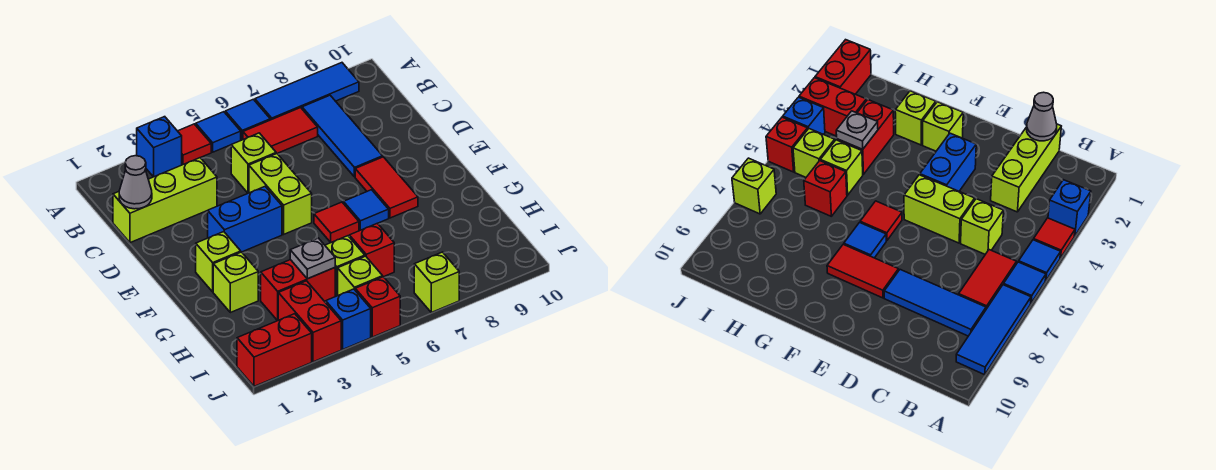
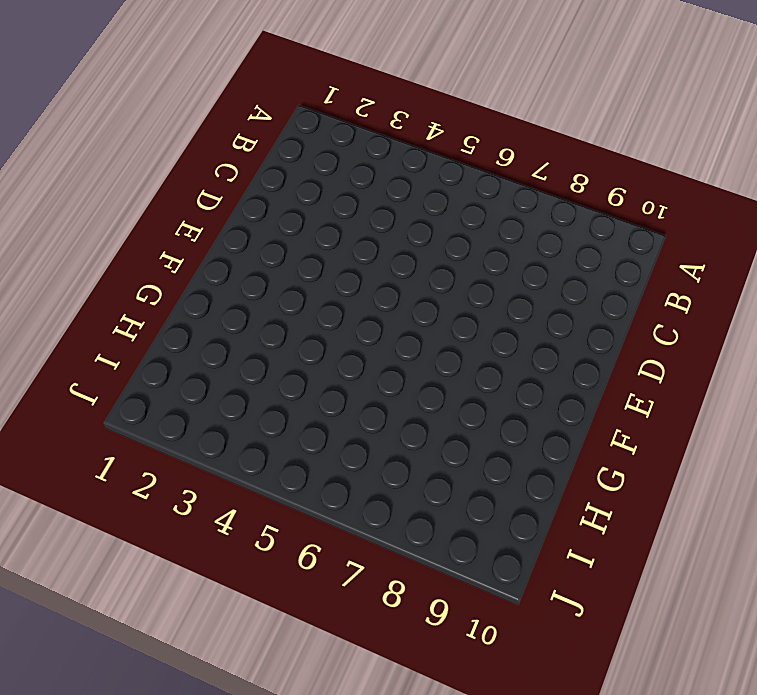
none -> blue 1x1 brick [137,117,182,177]
none -> red 1x1 tile [178,124,211,164]
none -> blue 1x1 tile [196,112,241,152]

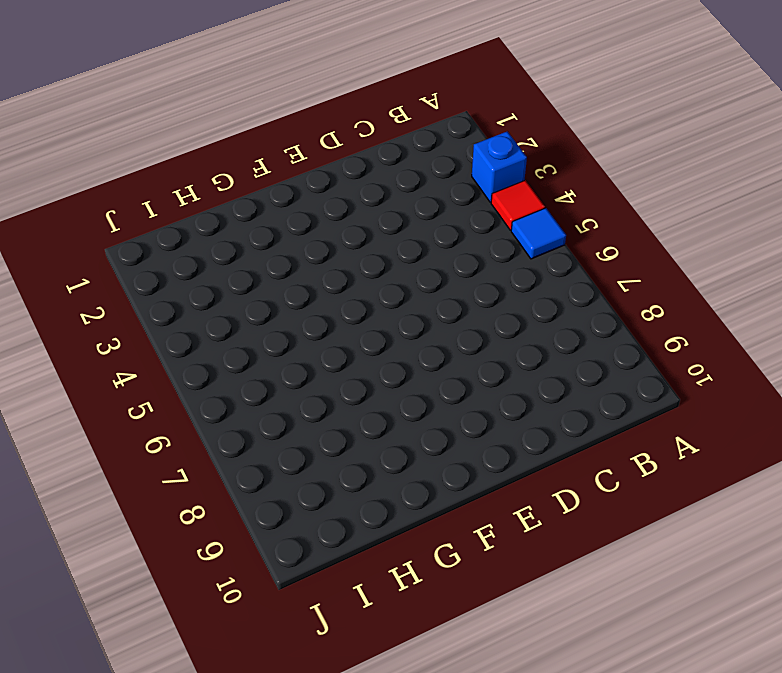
none -> blue 1x1 tile [225,99,270,140]
none -> blue 1x3 tile [255,63,359,120]
none -> red 1x2 tile [243,108,318,154]

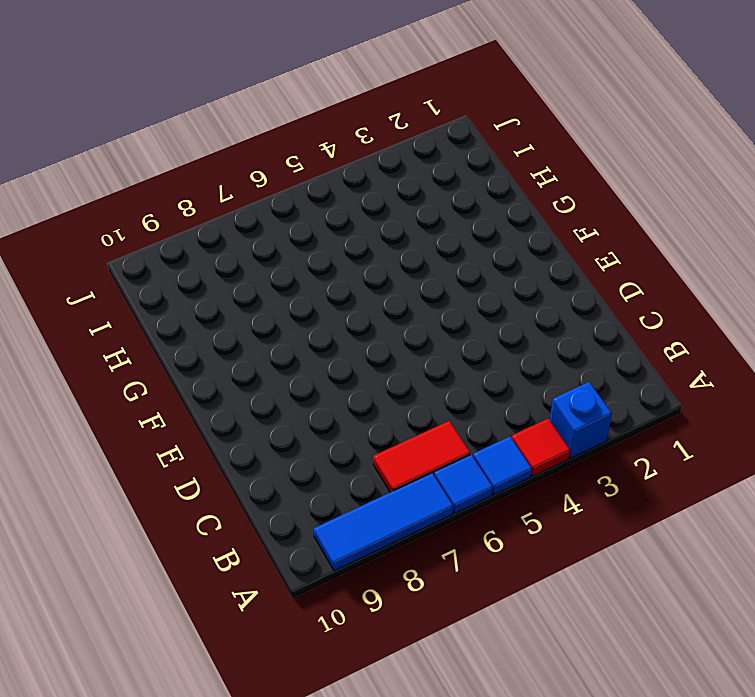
none -> blue 1x3 tile [302,95,383,177]
none -> lime 1x3 brick [113,158,217,243]
none -> lime 1x1 brick [231,133,276,193]

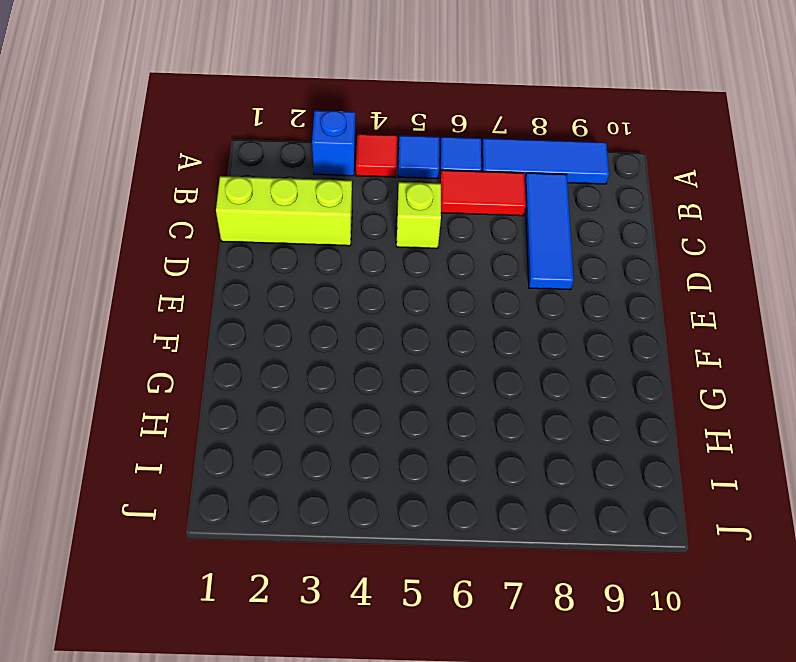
none -> lime 1x2 brick [249,154,312,234]
none -> blue 1x2 brick [208,187,282,252]
none -> red 1x2 tile [355,157,418,218]

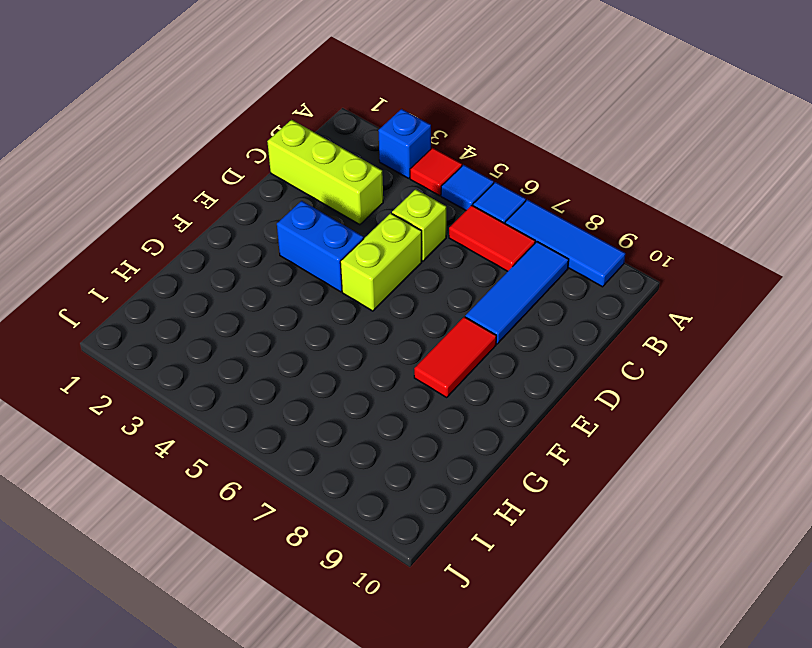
none -> lime 1x1 brick [196,232,241,292]
none -> red 1x1 tile [314,202,359,242]
none -> blue 1x1 tile [344,190,389,230]

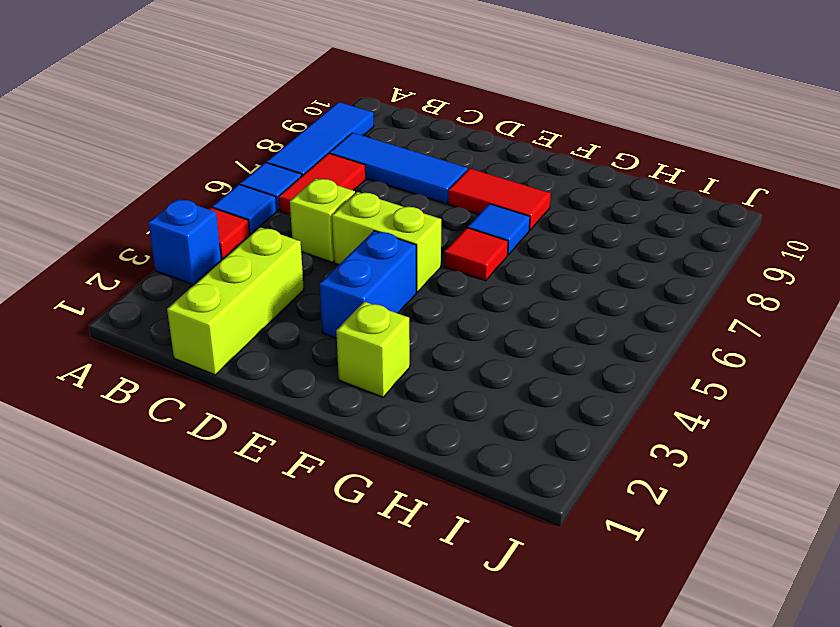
none -> lime 1x1 brick [213,252,258,313]
none -> red 1x2 brick [261,260,335,321]
none -> lime 1x1 brick [325,236,365,296]

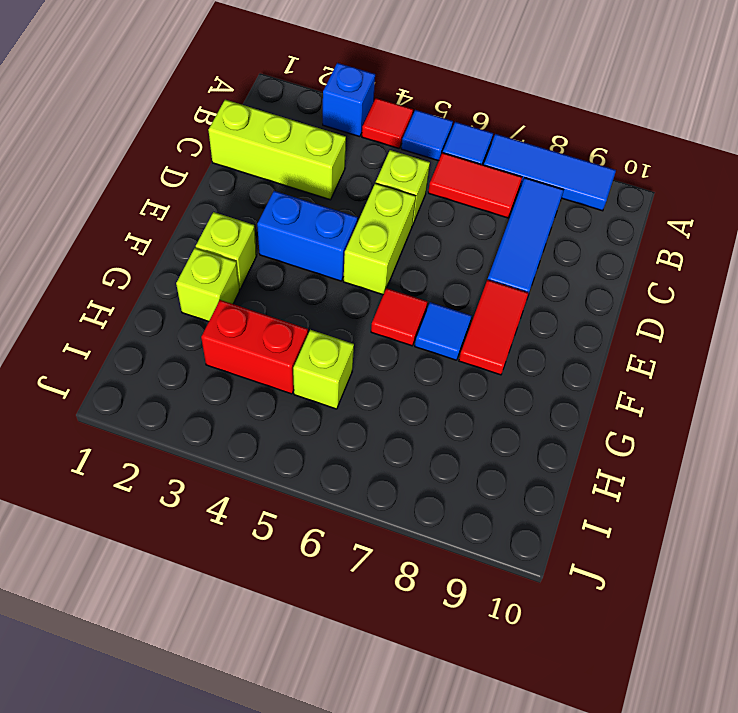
none -> red 1x1 brick [349,223,394,277]
none -> red 1x2 brick [278,281,341,362]
none -> lime 1x1 brick [338,256,383,295]

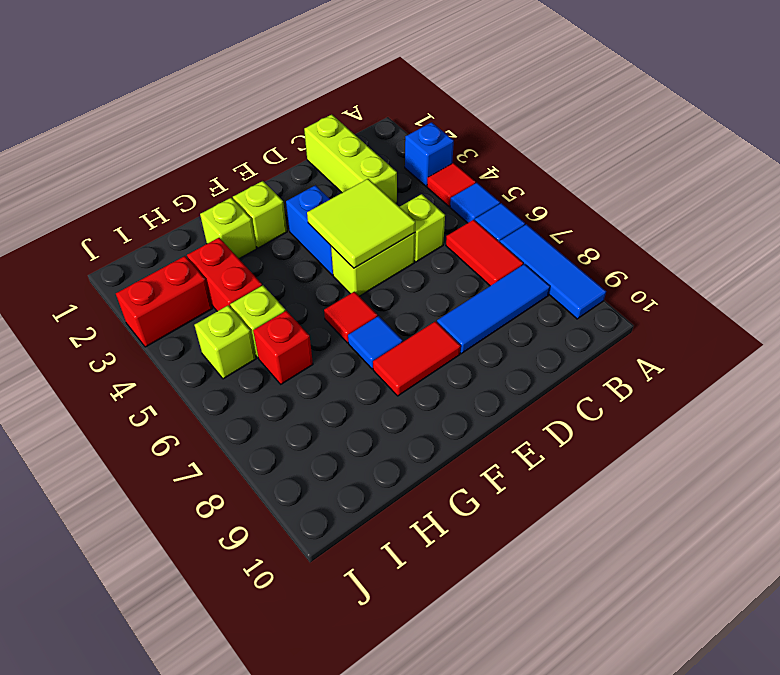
lime 2x2 tile [307,179,415,268] -> none
none -> red 1x2 brick [237,314,312,386]
none -> blue 1x1 brick [325,289,371,349]
none -> red 1x1 brick [355,277,400,337]

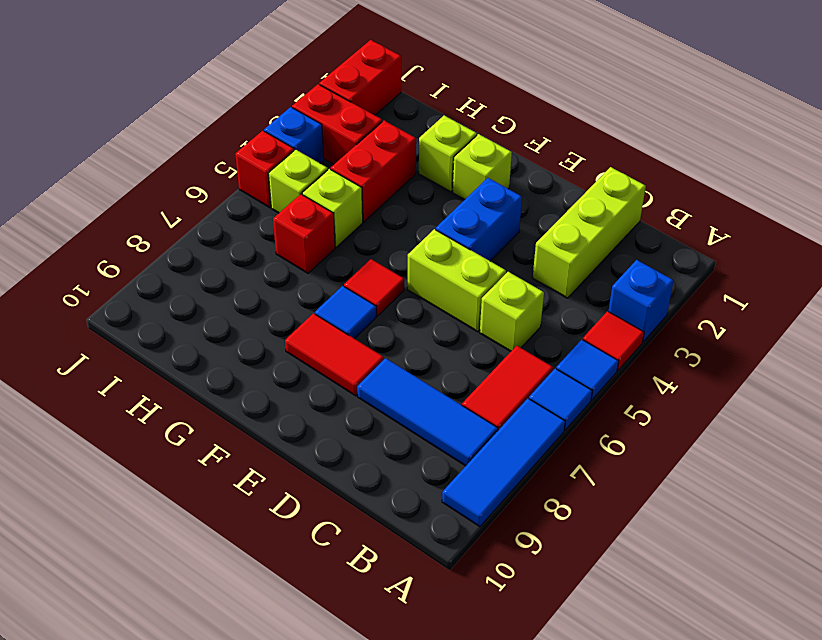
none -> lime 1x1 brick [414,252,459,312]
none -> grey 1x1 cone [119,156,152,209]
none -> grey 1x1 plate [290,238,335,279]

